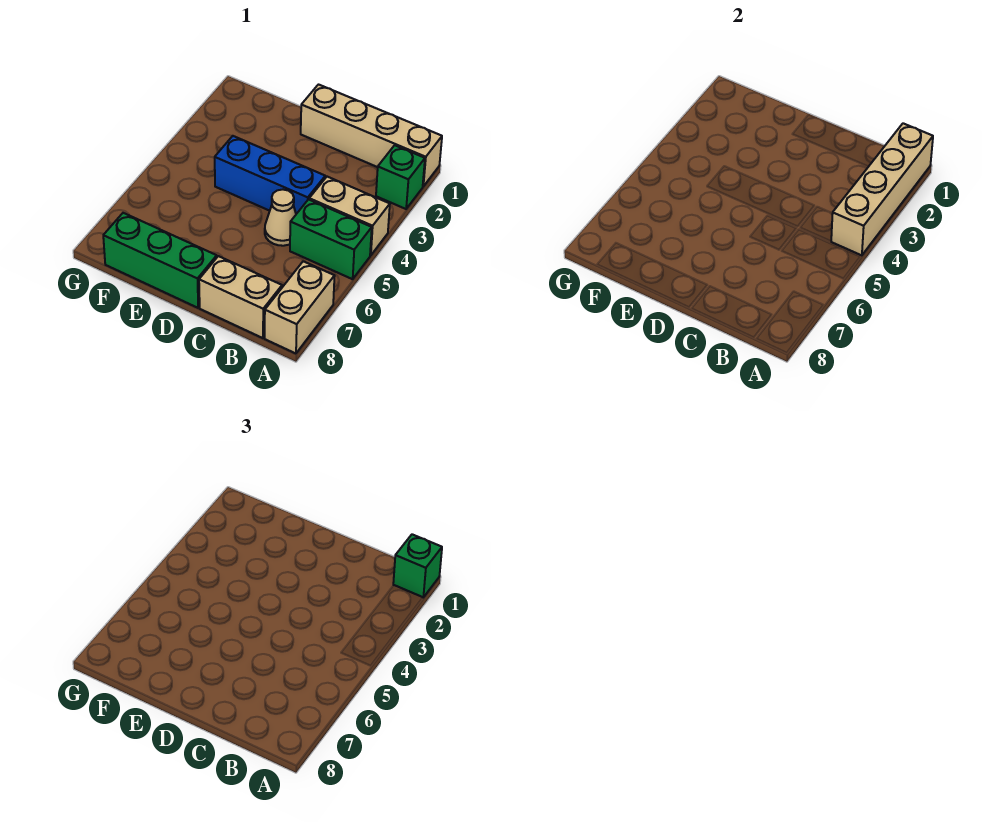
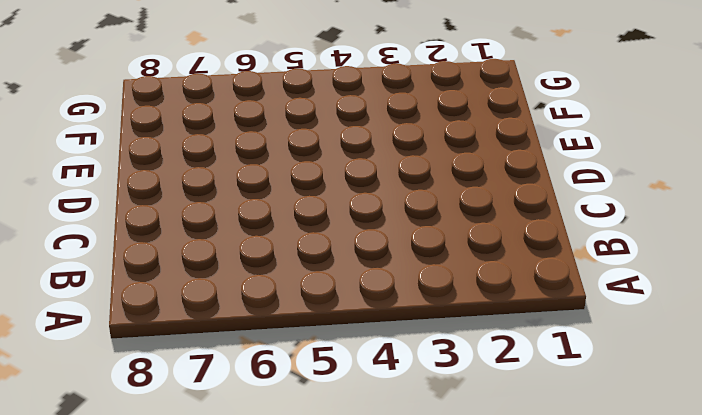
none -> tan 1x4 brick [301,85,442,186]
none -> green 1x1 brick [376,145,425,209]

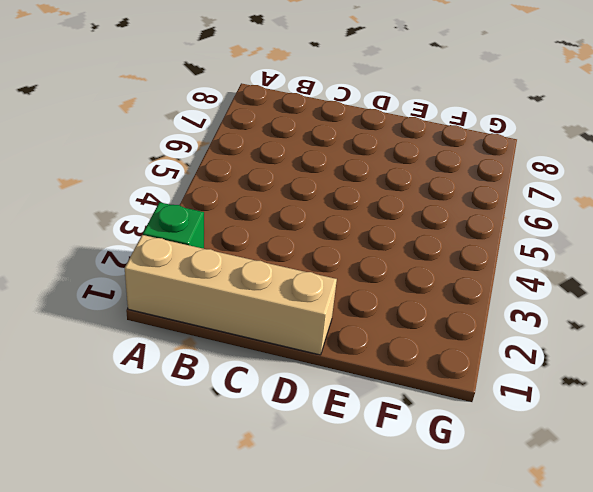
none -> tan 1x2 brick [309,177,390,255]
none -> green 1x2 brick [290,199,372,279]

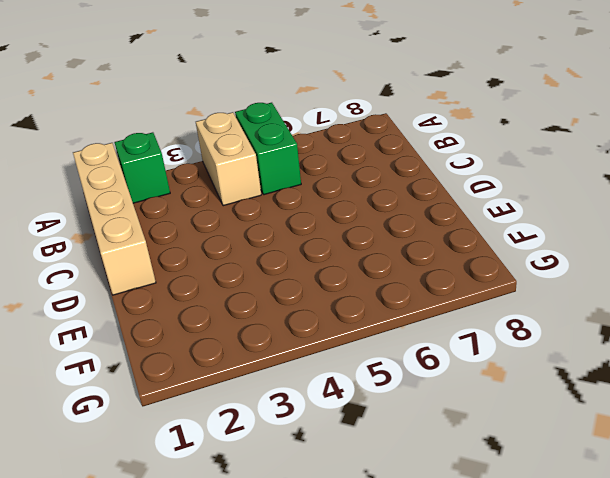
none -> tan 1x2 brick [265,261,335,353]
none -> tan 1x2 brick [199,256,282,338]

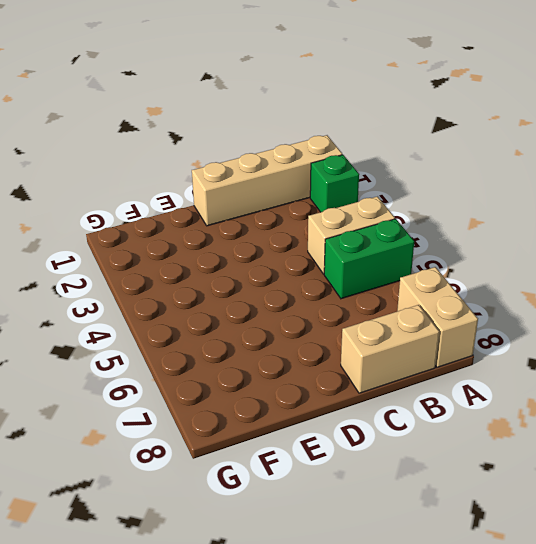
none -> blue 1x3 brick [215,136,325,214]
none -> tan 1x1 cone [265,190,296,246]

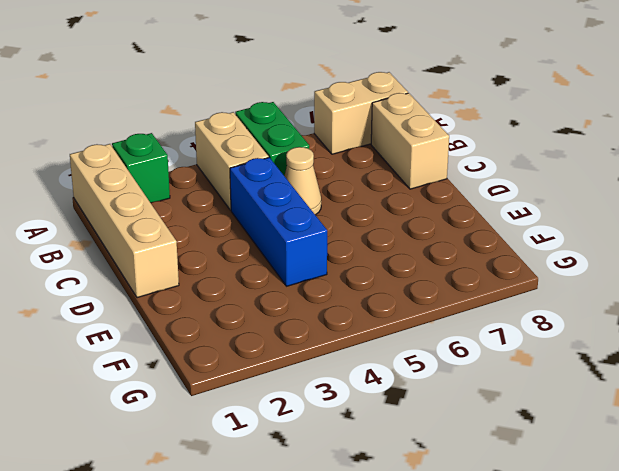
none -> green 1x3 brick [103,213,217,308]
none -> tan 1x4 brick [831,123,933,255]

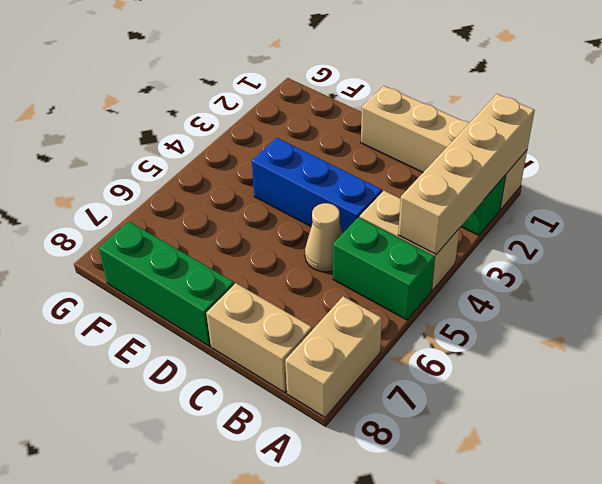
none -> green 1x1 brick [393,534,442,597]

